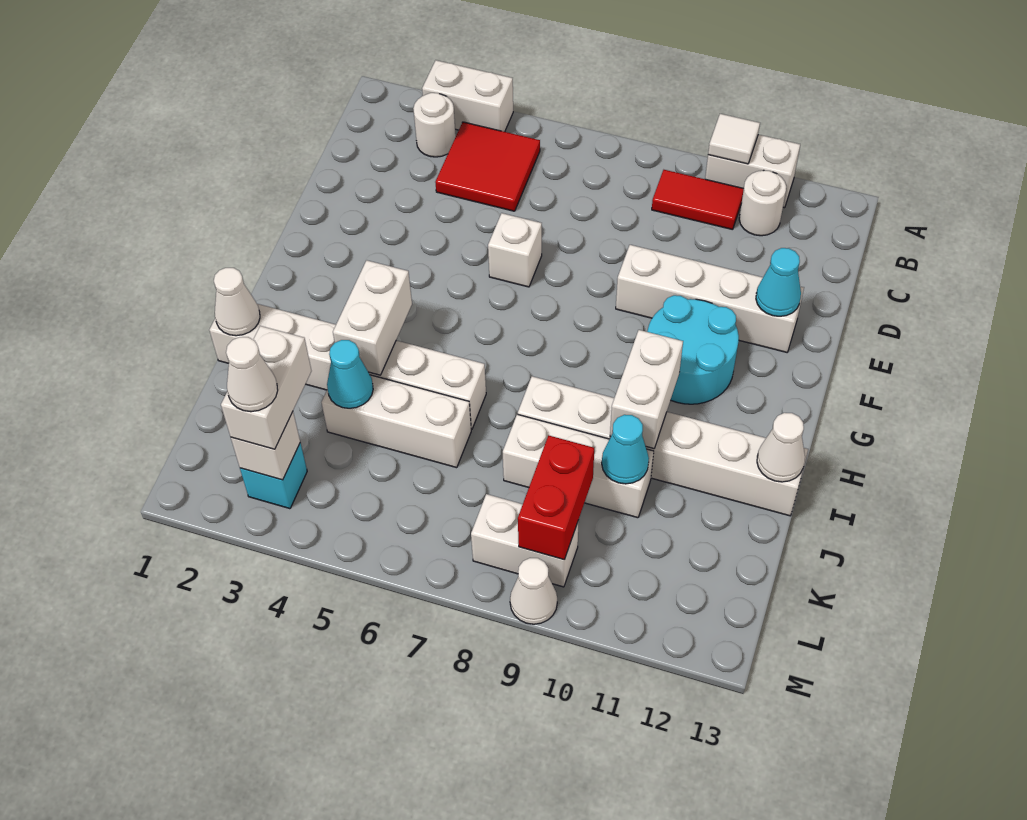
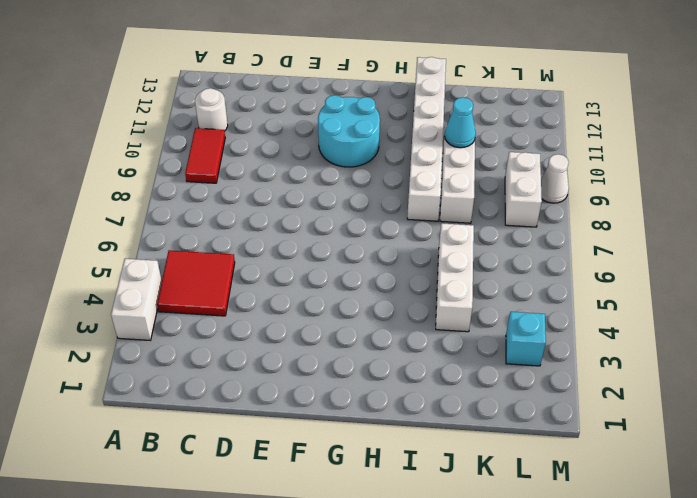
none -> white 1x2 brick [705,135,800,208]
none -> white 1x1 round brick [413,93,456,157]
none -> white 1x1 brick [488,213,542,287]

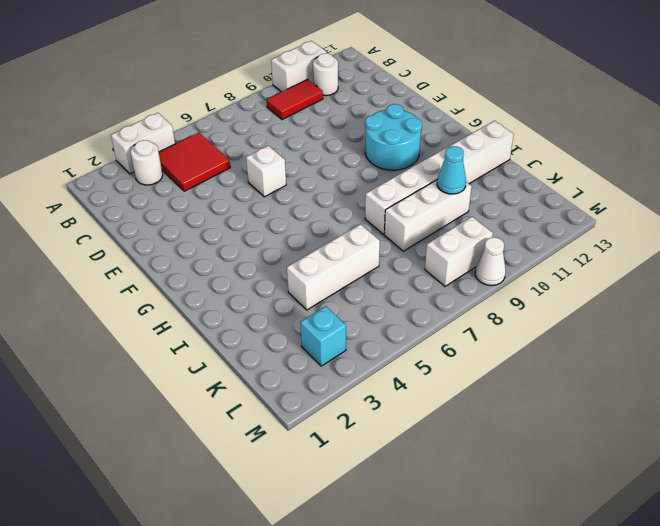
none -> white 1x4 brick [616,245,804,352]
none -> white 1x6 brick [209,304,486,429]
none -> white 1x1 tile [708,114,760,164]

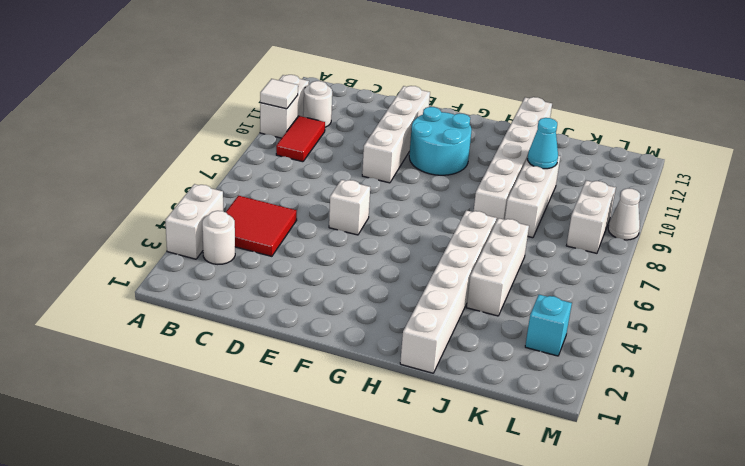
none -> cyan 1x1 cone [756,248,801,316]
none -> white 1x2 brick [333,260,412,375]
none -> white 1x2 brick [610,330,683,449]

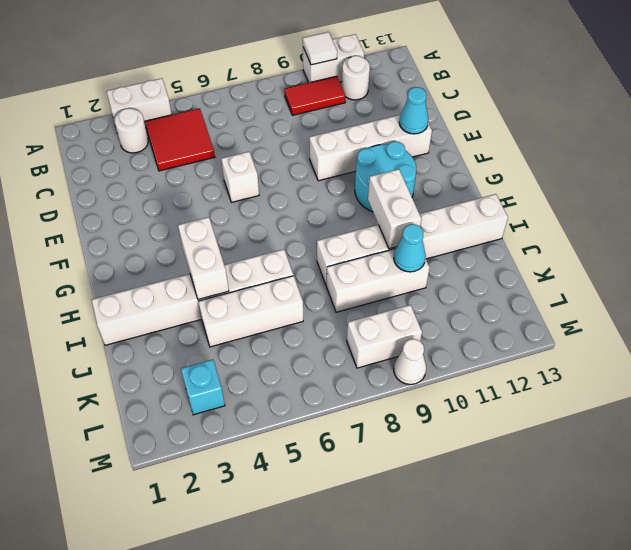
none -> white 1x1 cone [214,268,260,336]
none -> white 1x1 cone [757,413,805,482]
none -> cyan 1x1 cone [327,340,373,408]

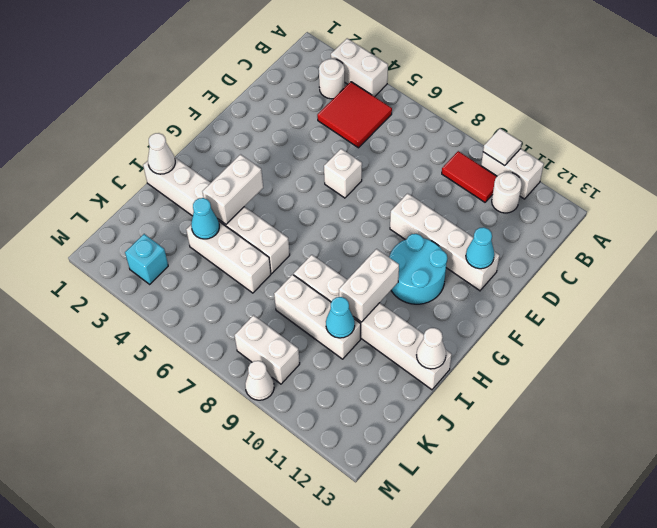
none -> red 1x2 brick [518,435,594,560]
none -> white 1x1 brick [231,412,300,480]
none -> white 1x2 brick [221,326,311,449]

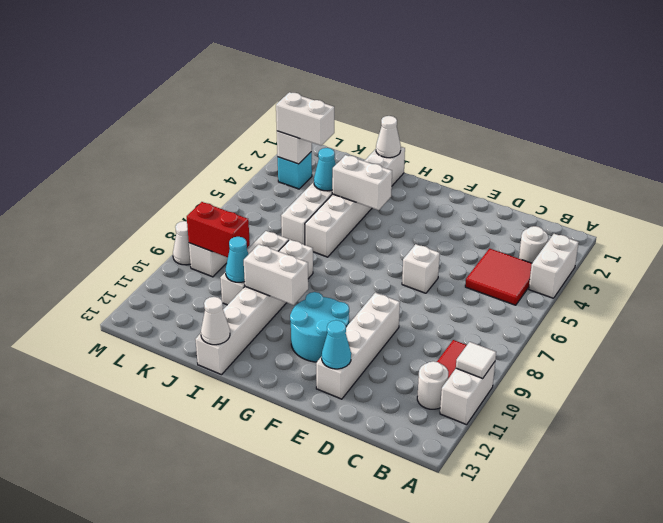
none -> white 1x1 cone [226,337,278,412]

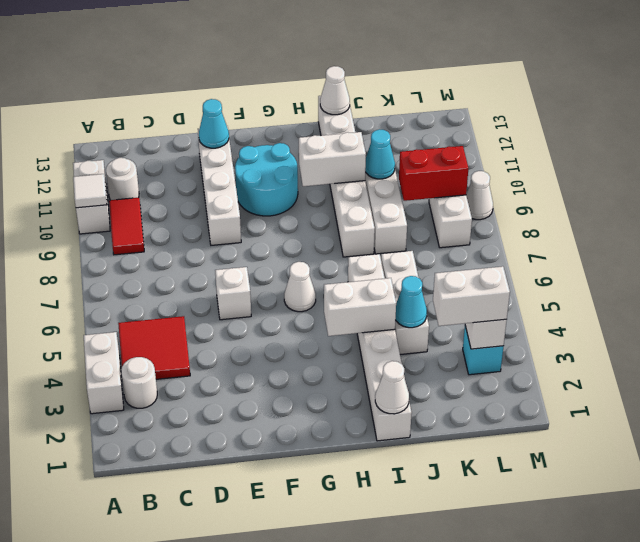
white 1x1 cone [284,262,316,312] -> white 1x1 cone moved to [226,337,278,412]

